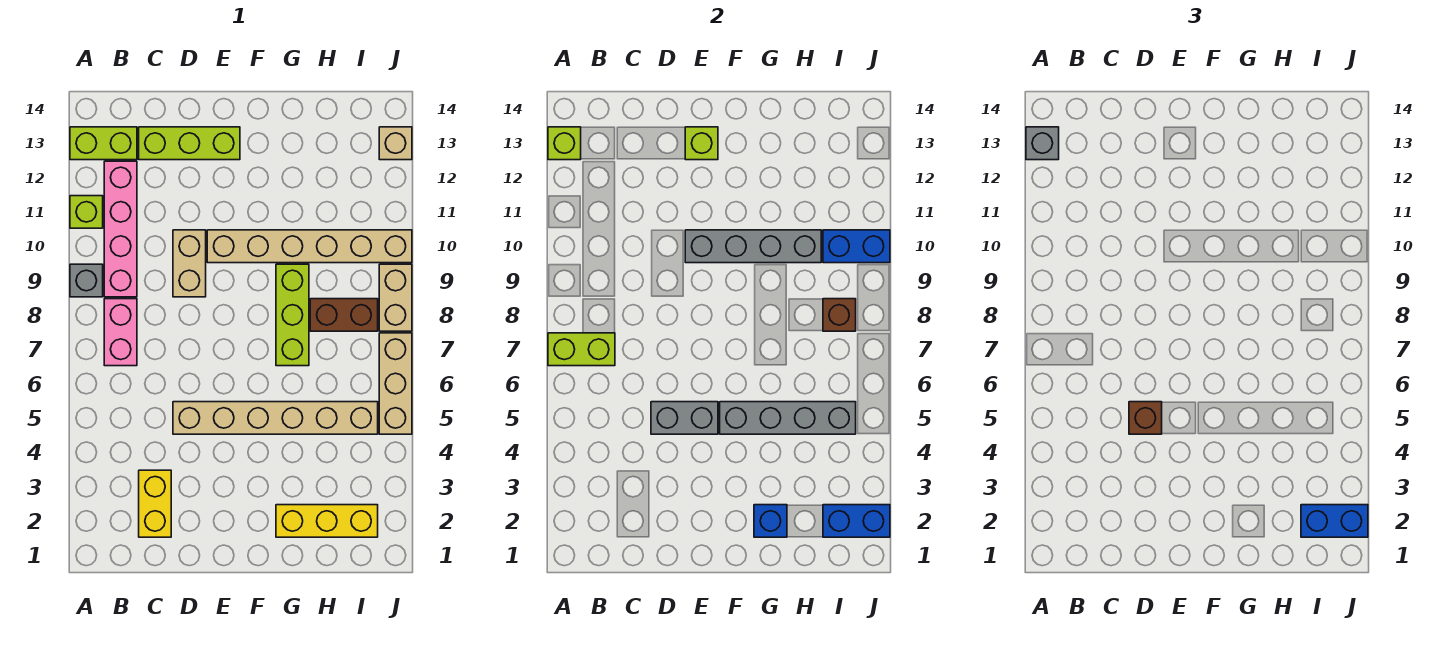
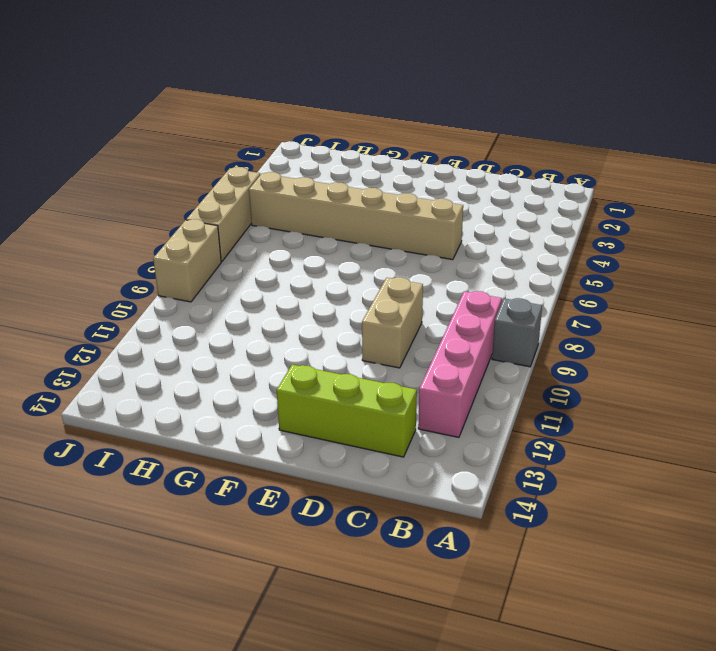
none -> lime 1x1 brick [70,196,103,228]
none -> lime 1x2 brick [70,127,137,160]
none -> pink 1x2 brick [104,299,137,366]

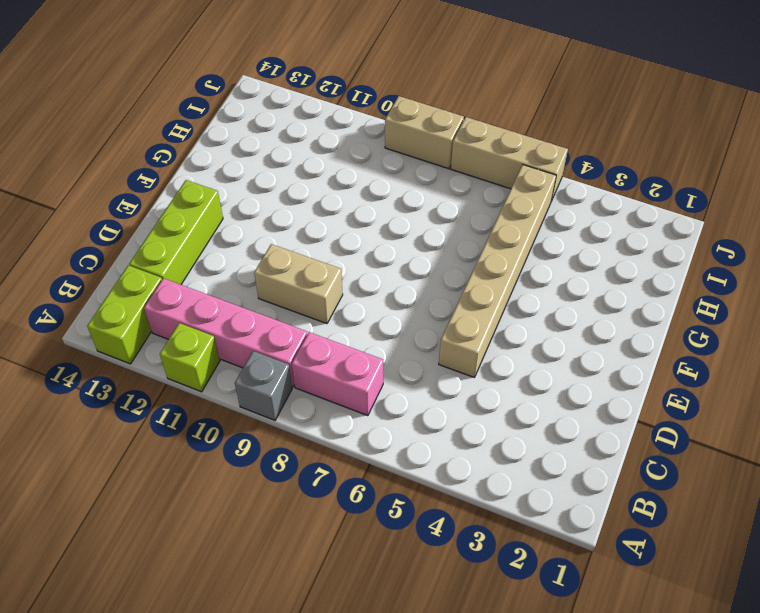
none -> yellow 1x2 brick [139,470,171,537]
none -> tan 1x6 brick [207,230,412,263]
none -> yellow 1x3 brick [276,505,378,537]

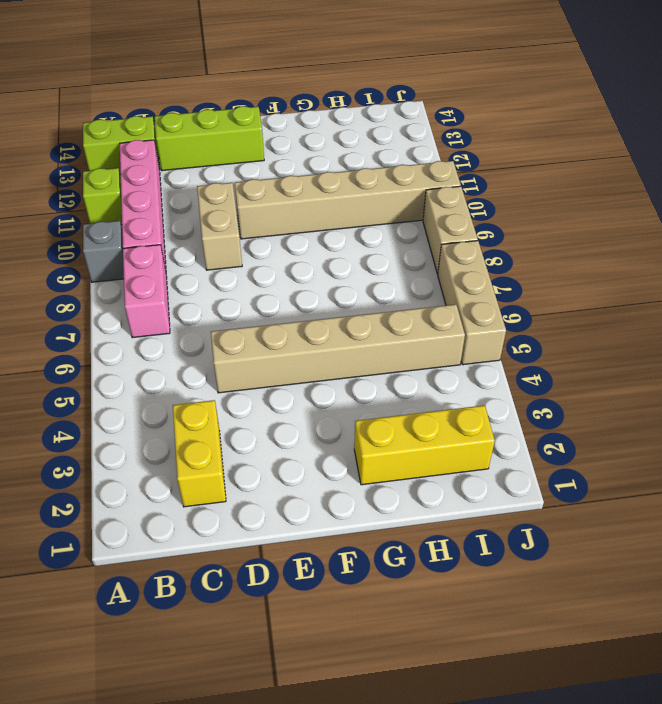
none -> lime 1x3 brick [276,264,309,366]
none -> brown 1x2 brick [310,299,378,331]
none -> tan 1x1 brick [379,127,412,160]

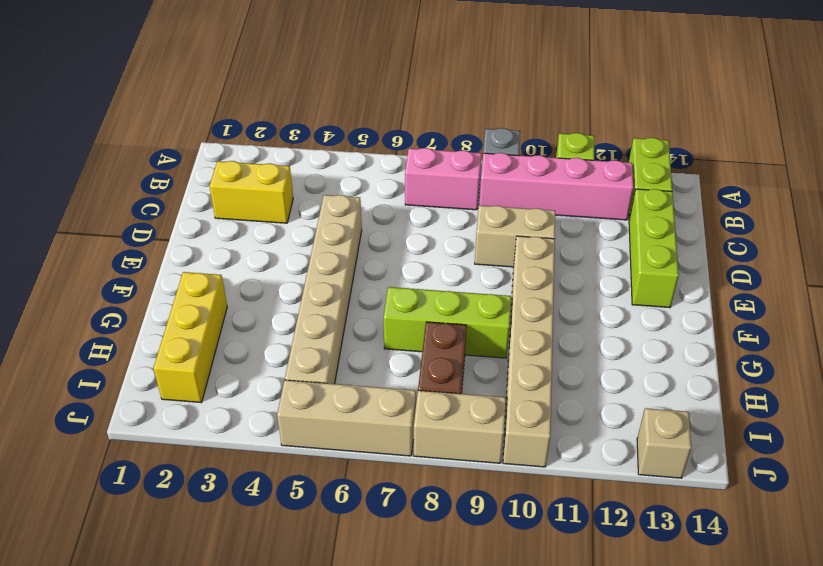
none -> lime 1x2 brick [548,333,615,366]
none -> lime 1x1 brick [548,127,581,160]
none -> grey 1x2 brick [651,402,718,434]

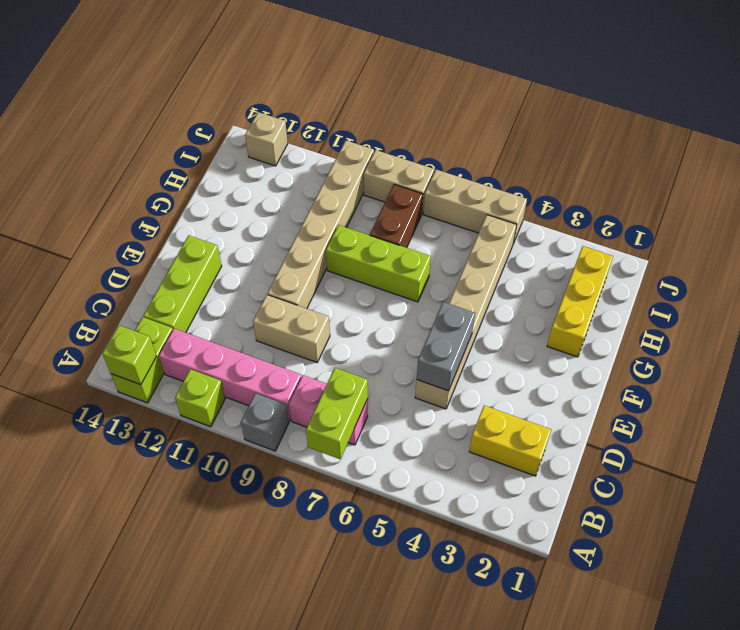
none -> grey 1x4 brick [685,230,821,263]
none -> lime 1x1 brick [685,127,718,160]
none -> grey 1x4 brick [720,402,856,434]

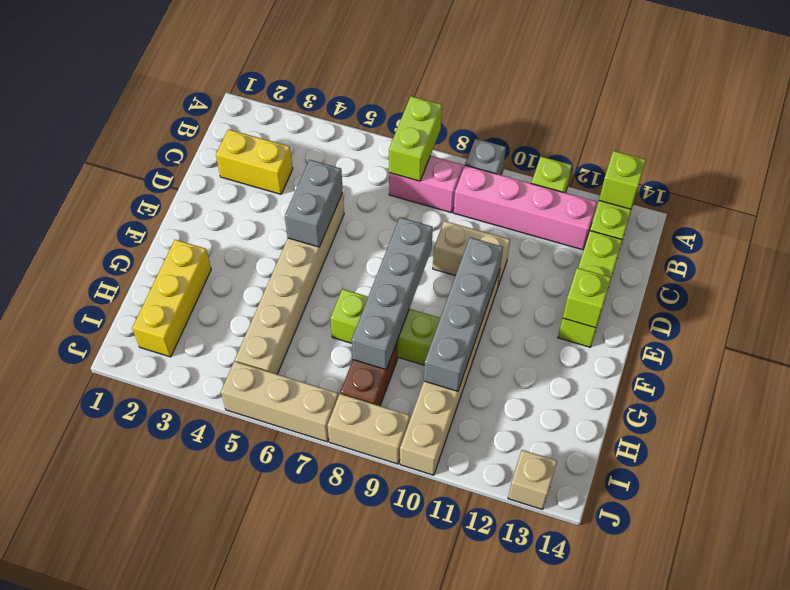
grey 1x4 brick [352,217,433,369] -> grey 1x4 brick moved to [720,402,856,434]
none -> blue 1x1 brick [754,505,787,537]
none -> blue 1x2 brick [823,505,890,537]
none -> brown 1x1 brick [823,299,856,331]

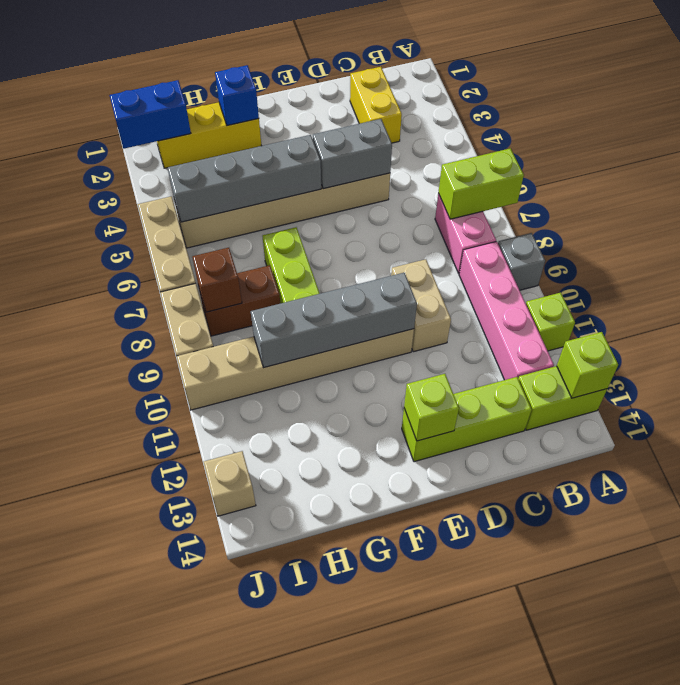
none -> blue 1x2 brick [823,230,890,263]
none -> grey 1x1 brick [1026,127,1059,160]
none -> brown 1x1 brick [1129,402,1162,434]

